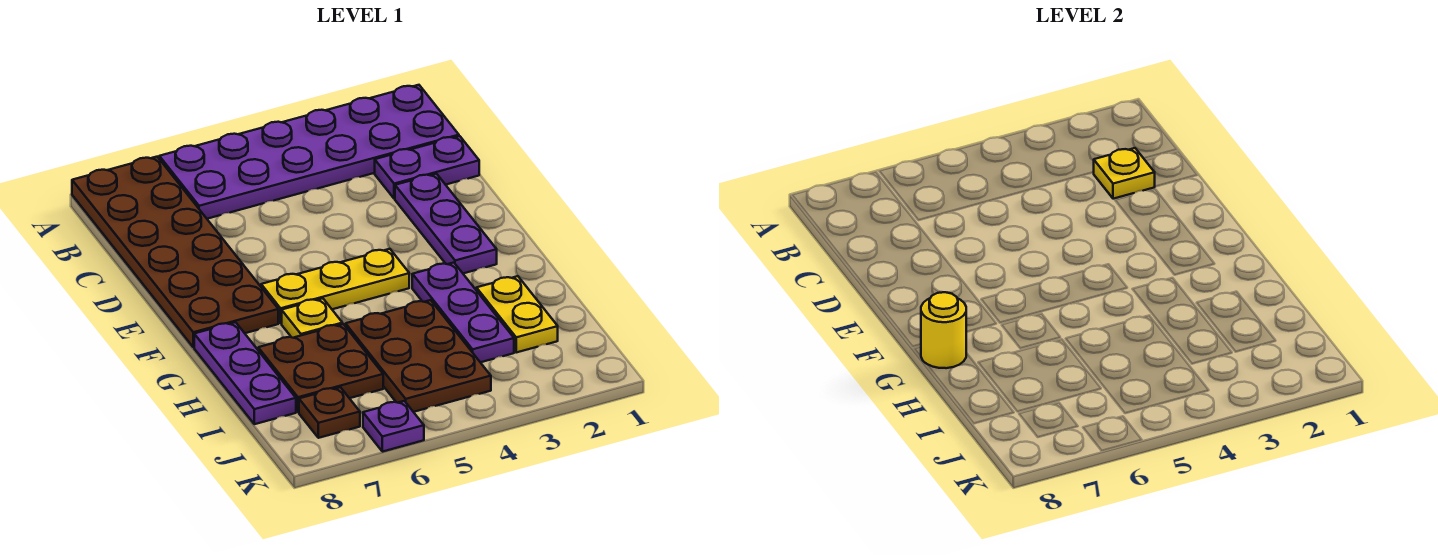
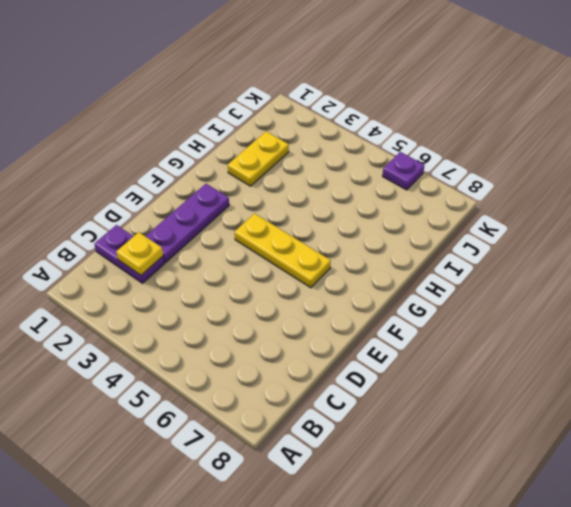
none -> purple 2x6 plate [159,85,459,219]
none -> brown 2x6 plate [72,157,278,347]
none -> purple 1x3 plate [412,263,514,362]

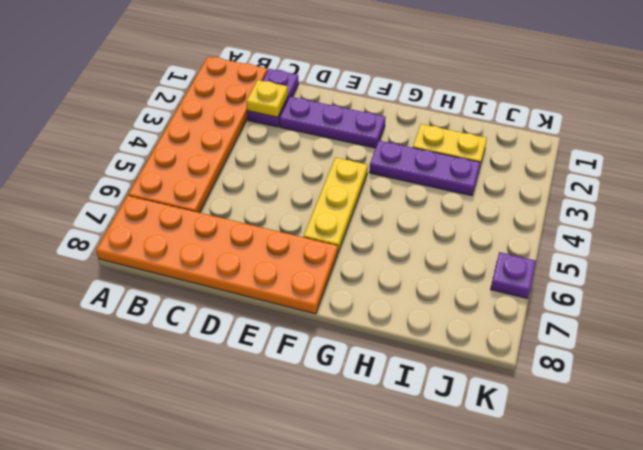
orange 2x6 plate [128,56,267,213] -> purple 2x6 plate [159,85,459,219]
orange 2x6 plate [96,196,338,314] -> brown 2x6 plate [72,157,278,347]
none -> yellow 1x1 plate [282,298,342,338]
none -> purple 1x3 plate [194,322,296,424]
none -> brown 2x3 plate [346,300,491,412]

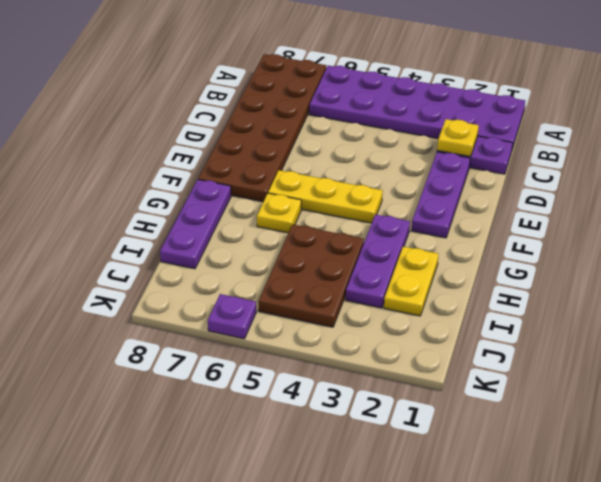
none -> brown 2x2 plate [258,324,383,412]
none -> brown 1x1 plate [299,387,360,438]
none -> yellow 1x1 round brick [921,292,966,368]

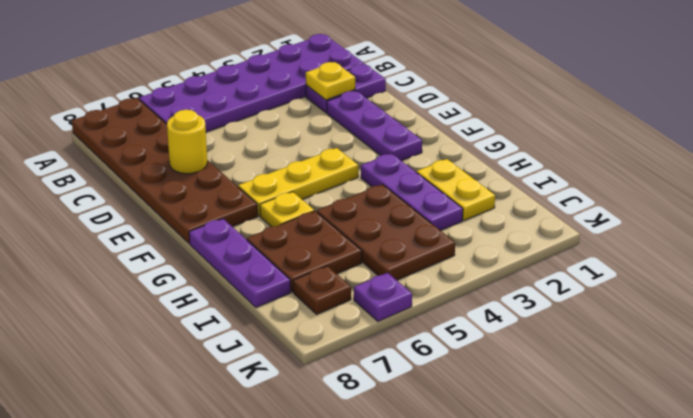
yellow 1x1 round brick [167,110,207,174] -> yellow 1x1 round brick moved to [921,292,966,368]

